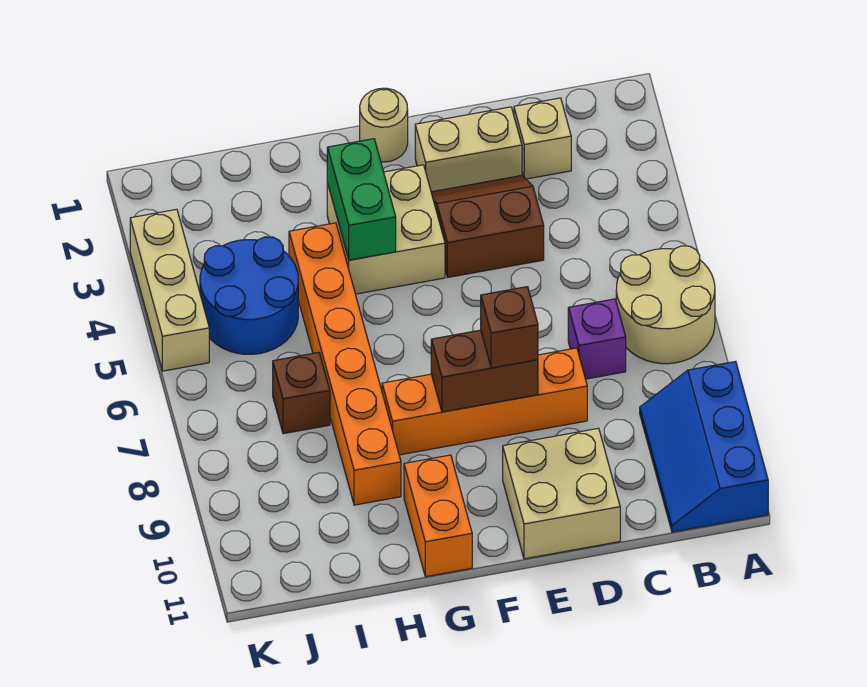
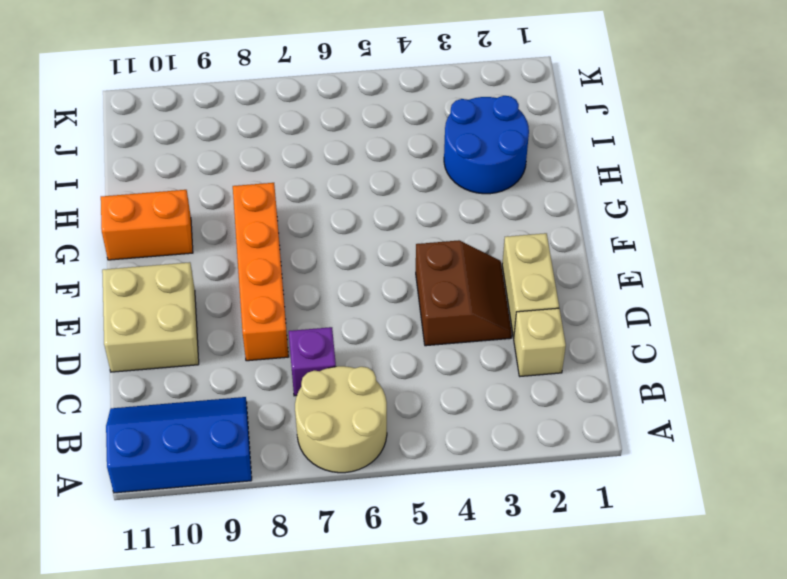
blue 2x2 round brick [444,96,529,194] -> blue 2x2 round brick moved to [200,237,298,354]
none -> tan 1x1 round brick [360,88,408,162]
none -> tan 2x2 brick [327,165,445,294]
none -> orange 1x6 brick [289,223,401,505]

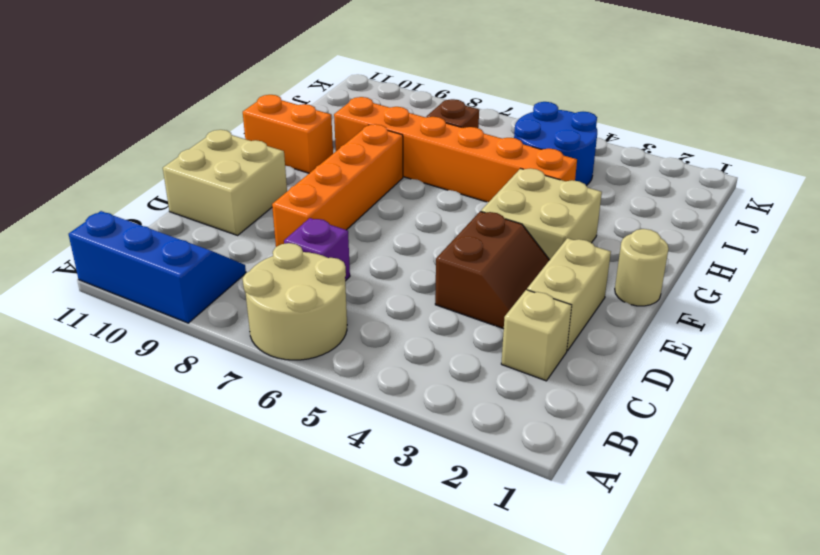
none -> tan 1x3 brick [130,209,209,371]
none -> brown 1x2 brick [431,330,538,412]
none -> green 1x2 brick [327,139,396,260]

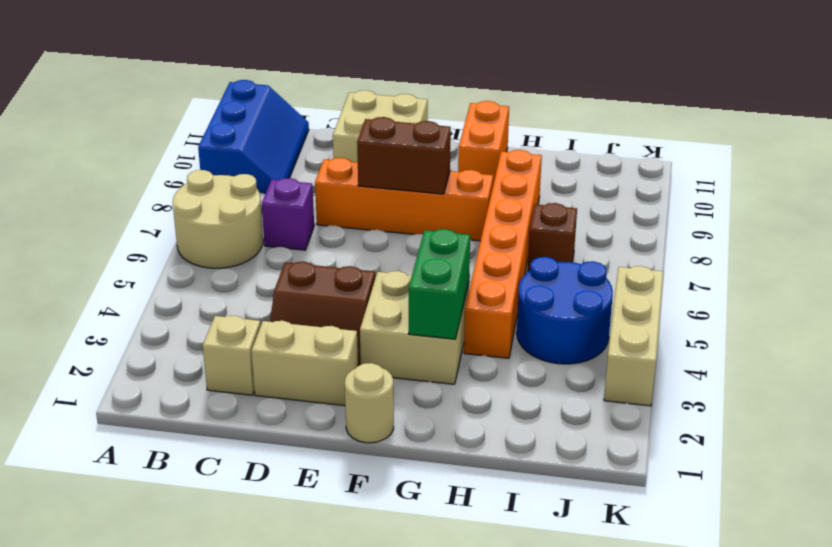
none -> brown 1x1 brick [481,287,538,368]

